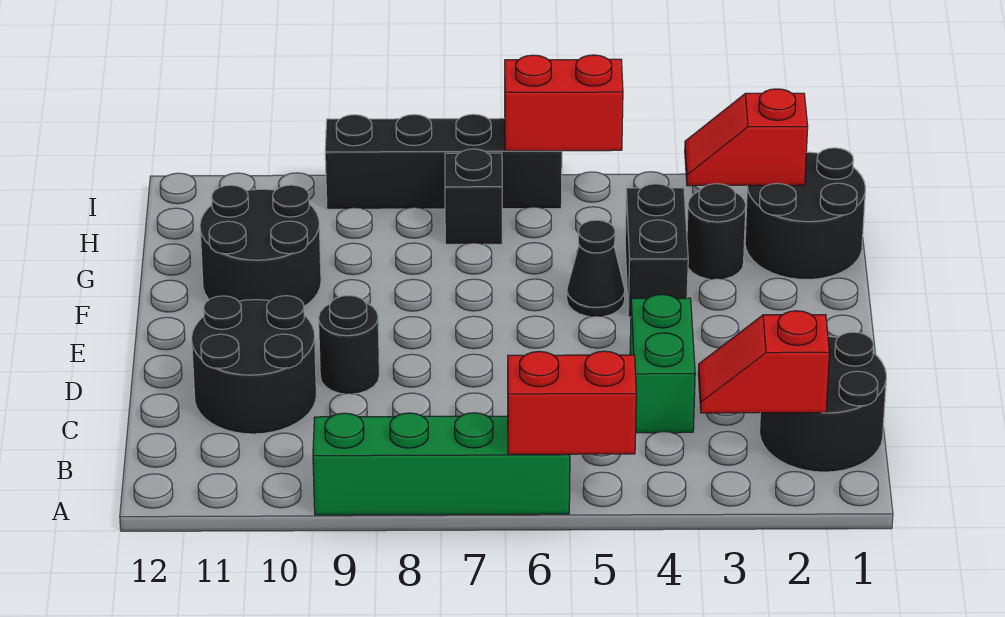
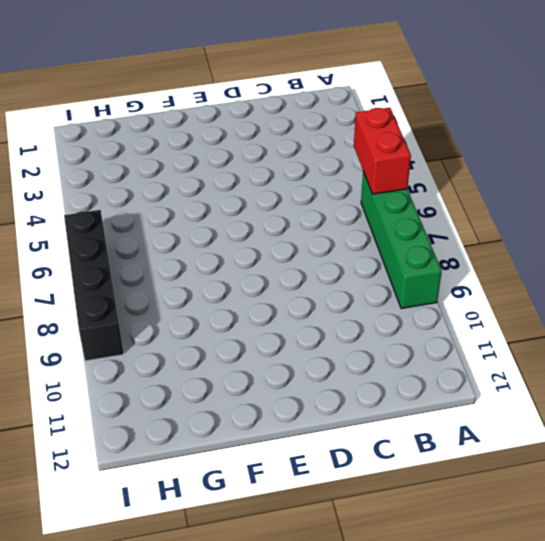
none -> black 2x2 round brick [760,332,886,472]
none -> green 1x2 brick [630,294,695,433]
none -> black 2x2 round brick [192,296,316,434]

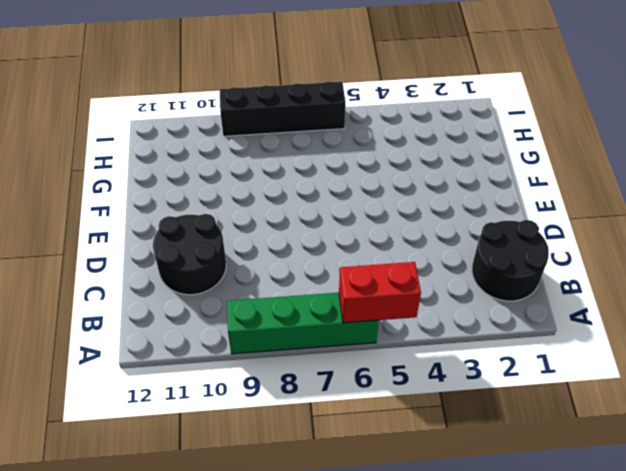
none -> green 1x2 brick [630,294,695,433]
none -> black 1x1 round brick [319,295,379,394]
none -> black 1x2 brick [625,184,688,317]

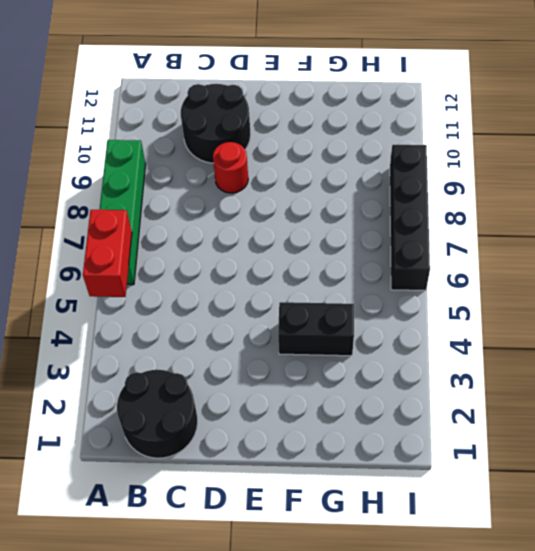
red 1x1 round brick [213,142,248,193] -> black 1x1 round brick [319,295,379,394]
none -> green 1x2 brick [630,294,695,433]
none -> black 1x1 cone [567,220,625,317]
none -> black 2x2 round brick [200,185,321,306]

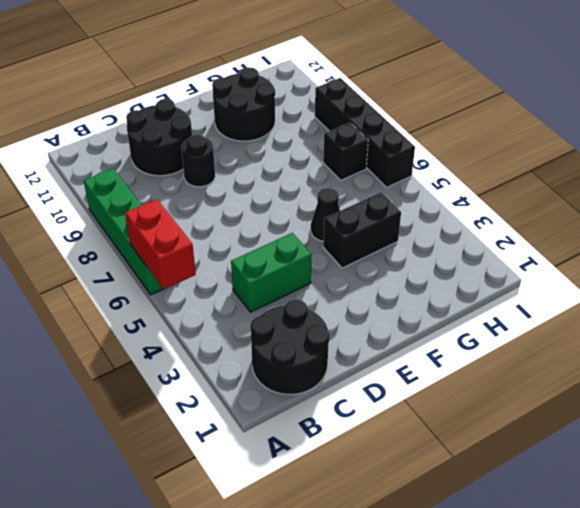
none -> black 2x2 round brick [745,148,865,280]
none -> black 1x1 round brick [687,184,746,279]
none -> red 1x2 slope [698,311,829,413]

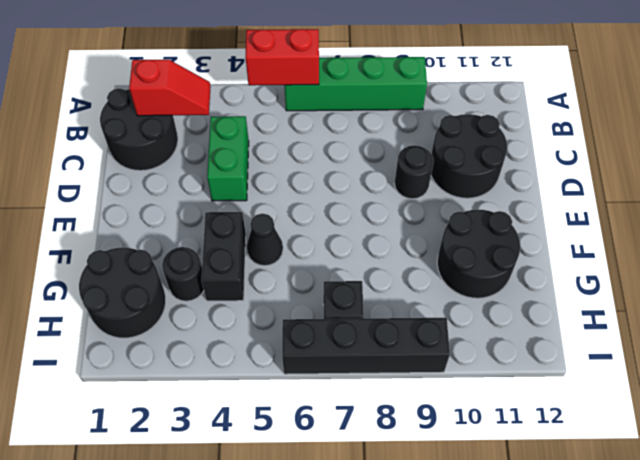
none -> red 1x2 slope [685,89,808,186]
none -> red 1x2 brick [505,55,623,151]

